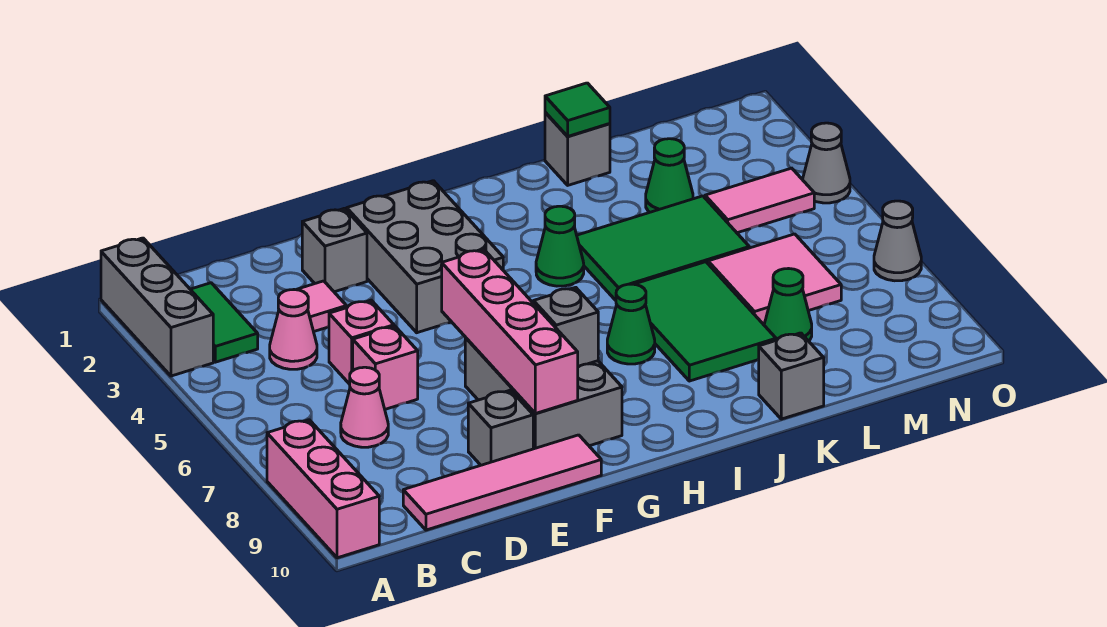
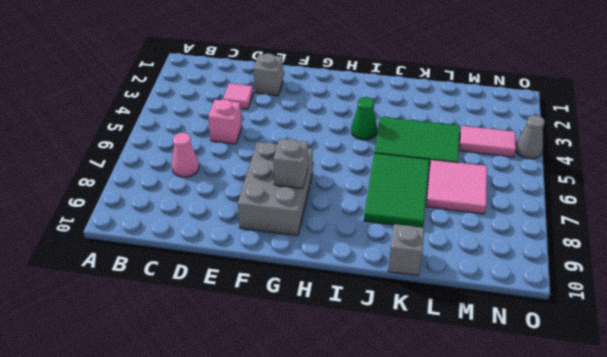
none -> grey 1x3 brick [101,238,213,376]
none -> pink 1x3 brick [267,420,379,558]
none -> green 1x2 tile [190,283,258,362]

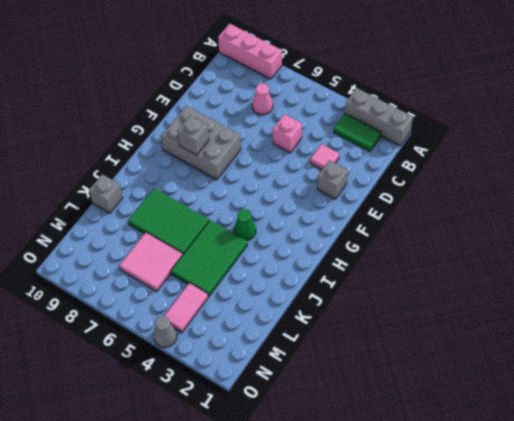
none -> pink 1x1 cone [270,290,317,369]
none -> pink 1x4 tile [403,435,601,530]
none -> pink 1x1 brick [353,326,418,409]

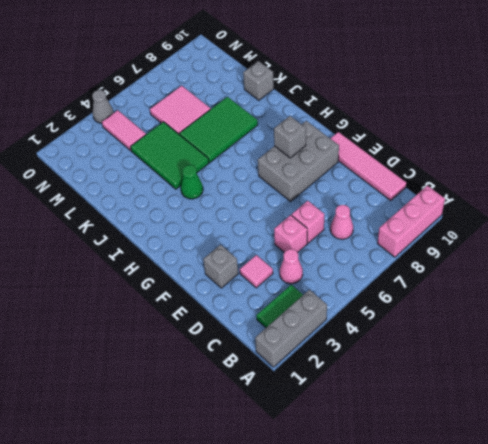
none -> grey 1x1 brick [468,390,533,465]
none -> grey 2x3 brick [347,181,503,333]
none -> green 1x1 cone [607,284,655,364]

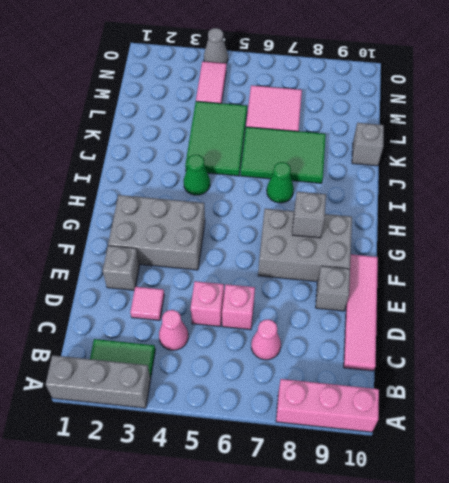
none -> grey 1x1 brick [545,112,610,185]
none -> green 1x1 cone [646,139,693,212]
none -> green 1x1 cone [764,269,812,341]

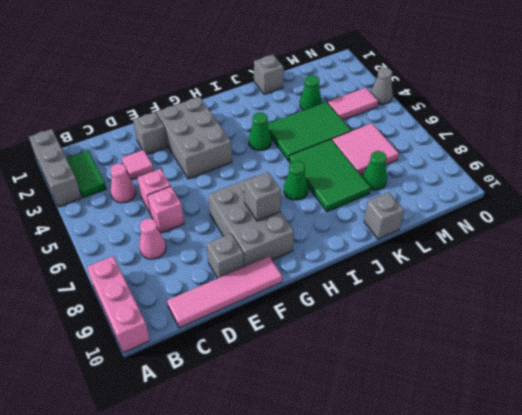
none -> grey 1x1 cone [874,201,921,281]
none -> pink 1x4 brick [442,249,578,414]
none -> green 1x1 tile [545,83,610,136]

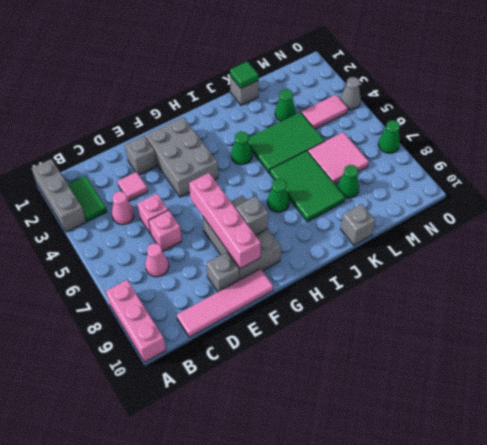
green 1x1 cone [378,120,400,153] -> grey 1x1 cone [874,201,921,281]

